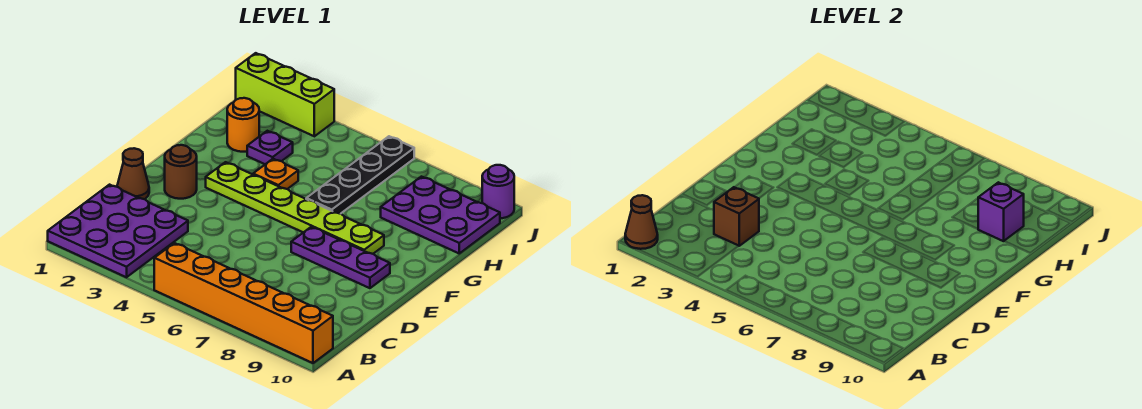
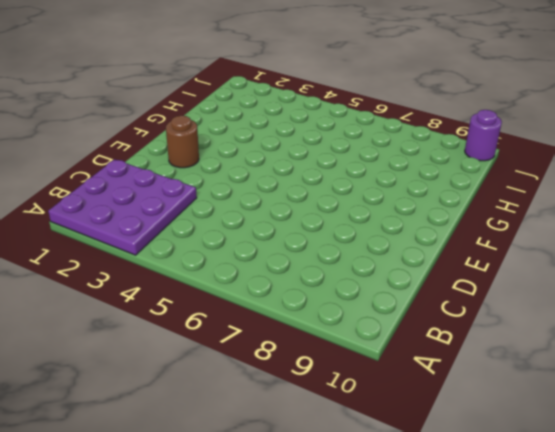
none -> orange 1x6 brick [154,243,333,363]
none -> brown 1x1 cone [117,148,149,199]
none -> purple 1x3 plate [291,227,390,288]

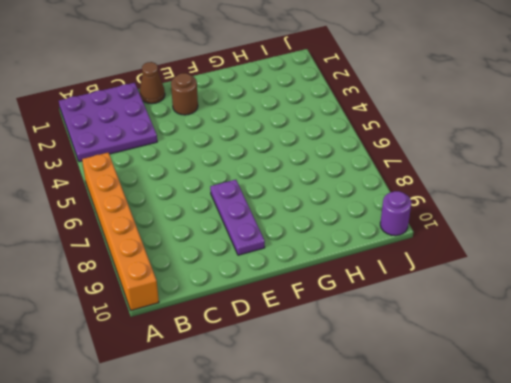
none -> lime 1x6 plate [206,162,384,254]
none -> orange 1x1 plate [253,159,298,189]
none -> black 1x4 plate [306,136,414,214]

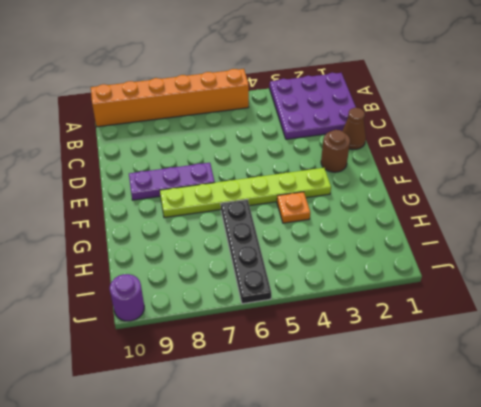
none -> orange 1x1 round brick [227,98,259,152]
none -> purple 1x1 plate [247,131,293,164]
none -> purple 2x3 plate [381,177,500,253]

